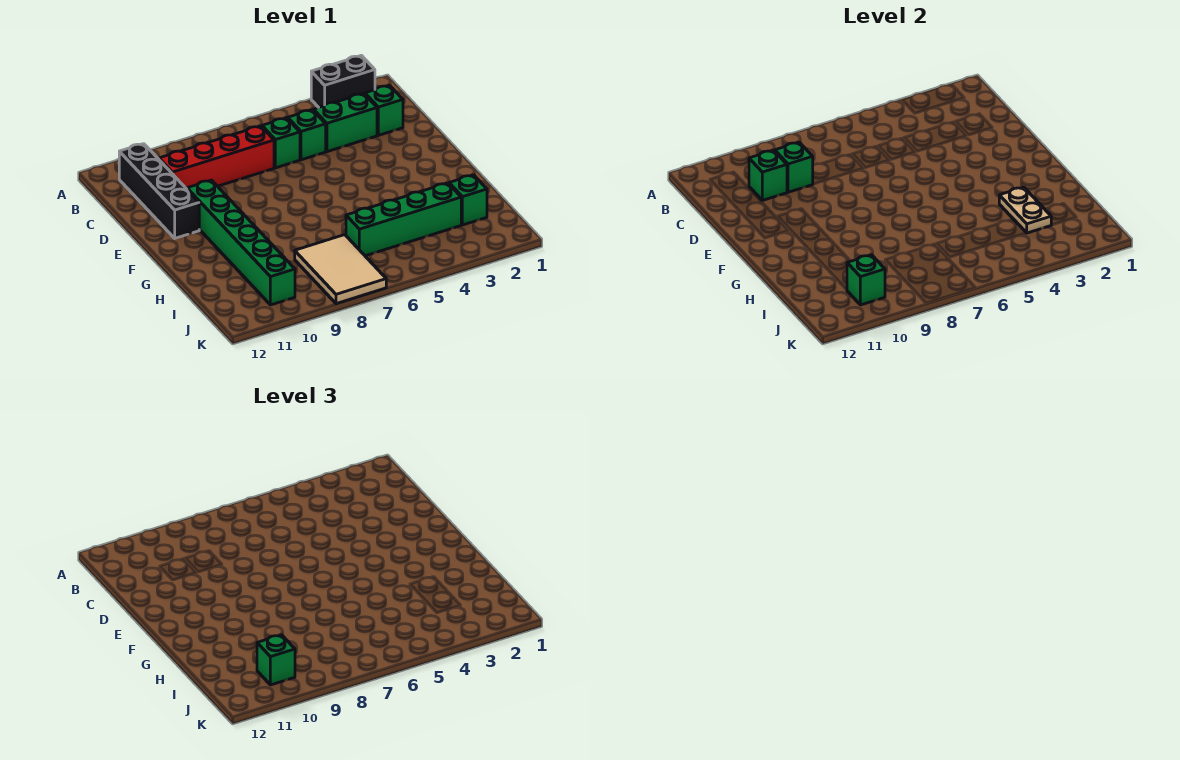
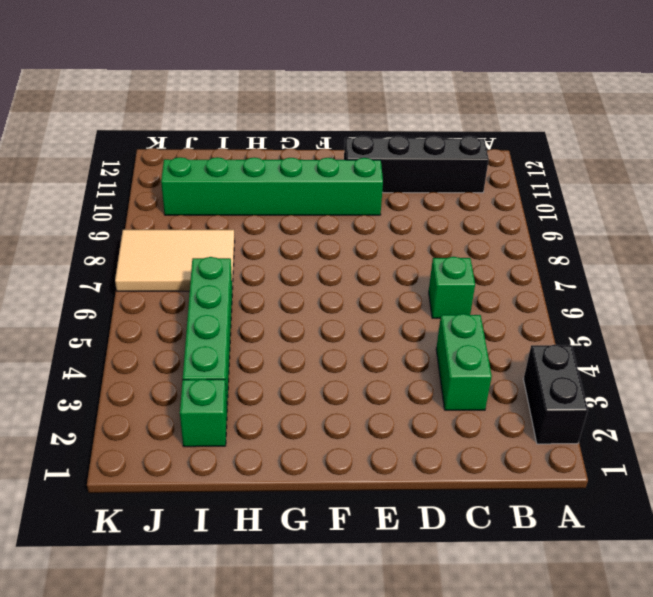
none -> green 1x1 brick [365,85,403,135]
none -> green 1x1 brick [287,110,326,160]
none -> red 1x4 brick [159,126,274,189]

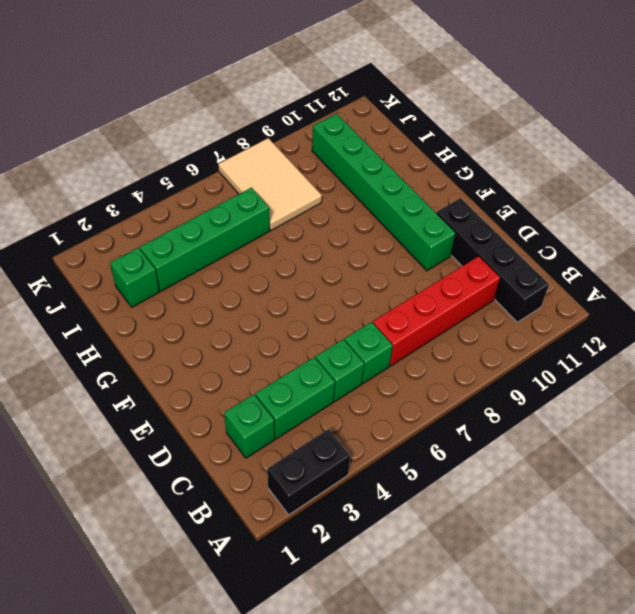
none -> green 1x1 brick [775,142,813,192]
none -> green 1x1 brick [749,150,787,200]
none -> tan 1x2 plate [999,187,1051,233]

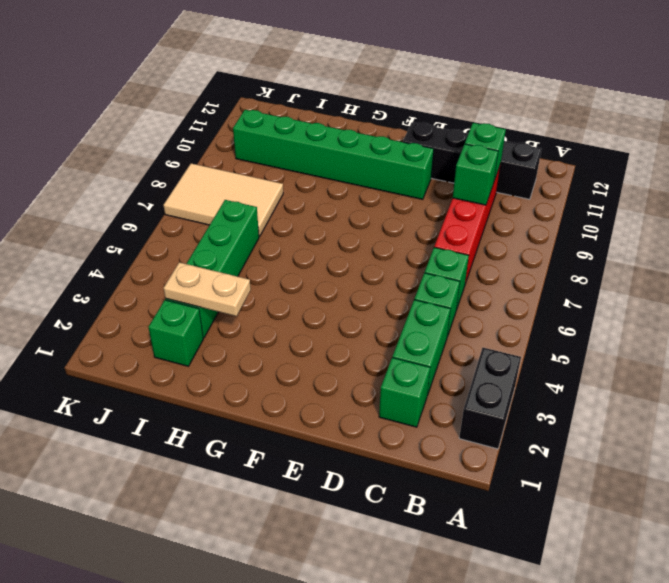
none -> green 1x1 brick [847,255,885,305]
none -> green 1x1 brick [257,635,295,685]

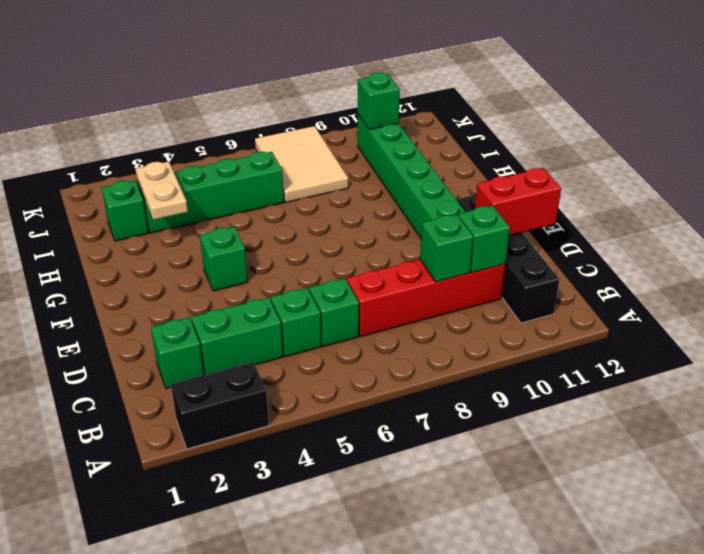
red 1x2 brick [475,168,561,236] -> none
green 1x1 brick [200,227,248,291] -> green 1x1 brick moved to [257,635,295,685]

